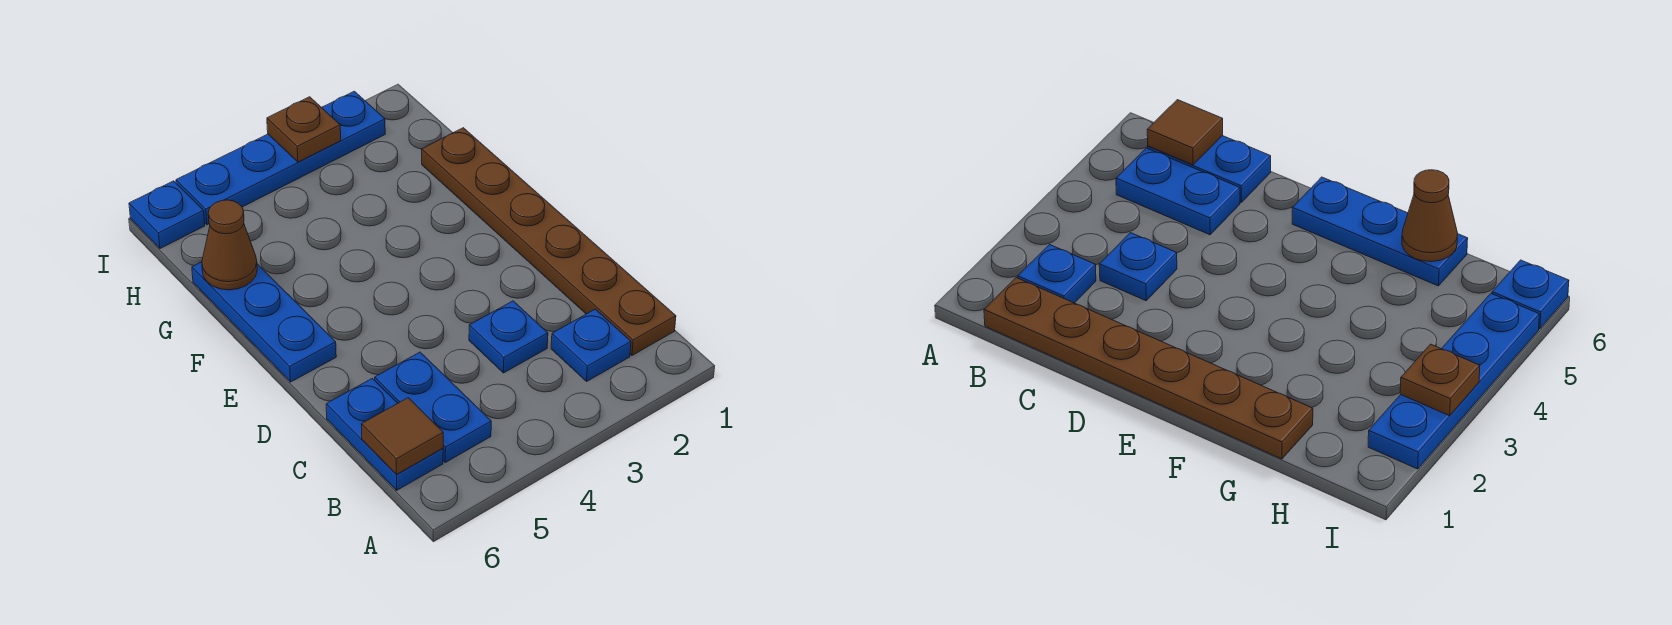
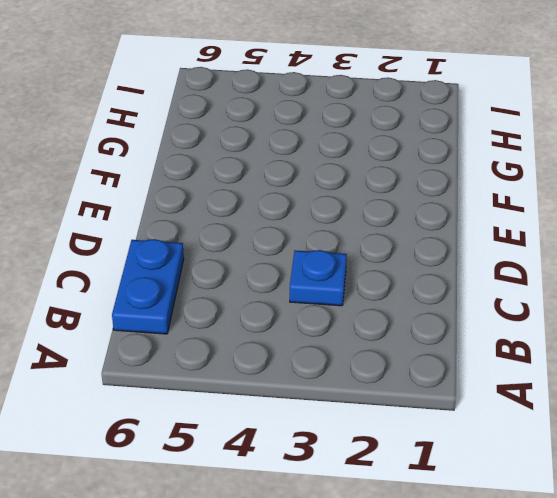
none -> brown 1x6 plate [422,128,676,355]
none -> blue 1x1 plate [551,309,631,381]

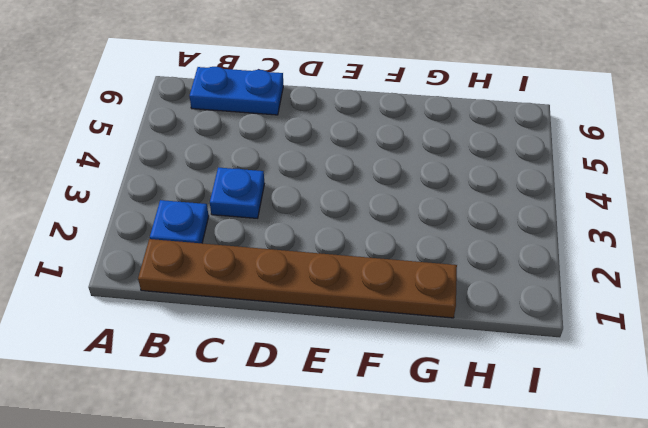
none -> blue 1x2 plate [375,352,491,462]
none -> blue 1x3 plate [192,262,336,382]

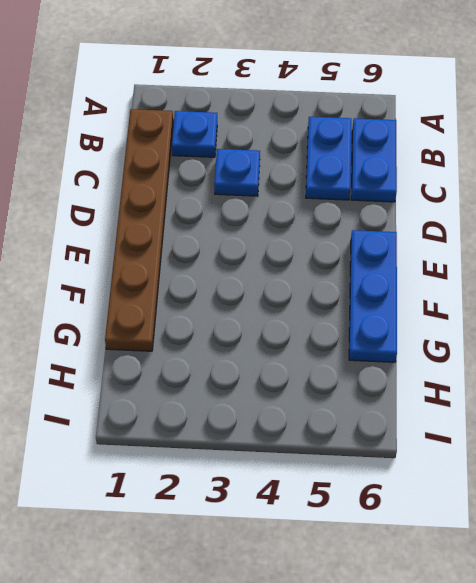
none -> blue 1x4 plate [176,91,385,225]
none -> blue 1x1 plate [129,181,205,249]

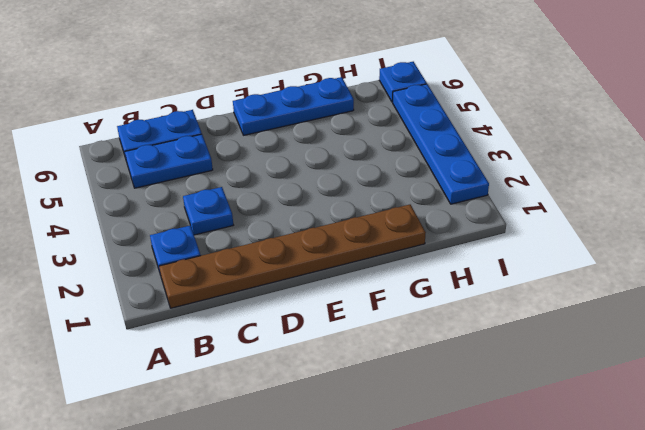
none -> brown 1x1 tile [361,398,443,474]
none -> brown 1x1 cone [202,200,257,290]

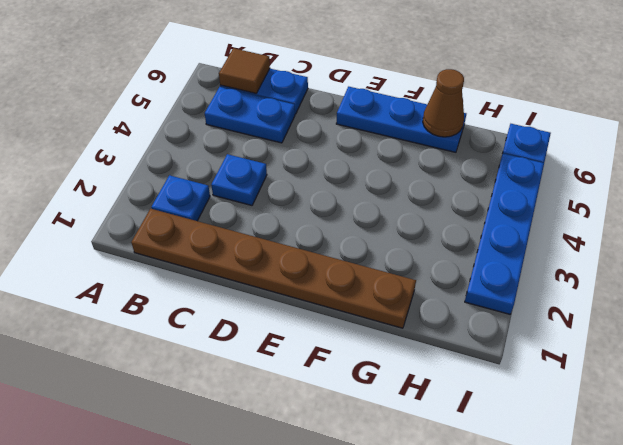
none -> brown 1x1 plate [267,97,341,162]

